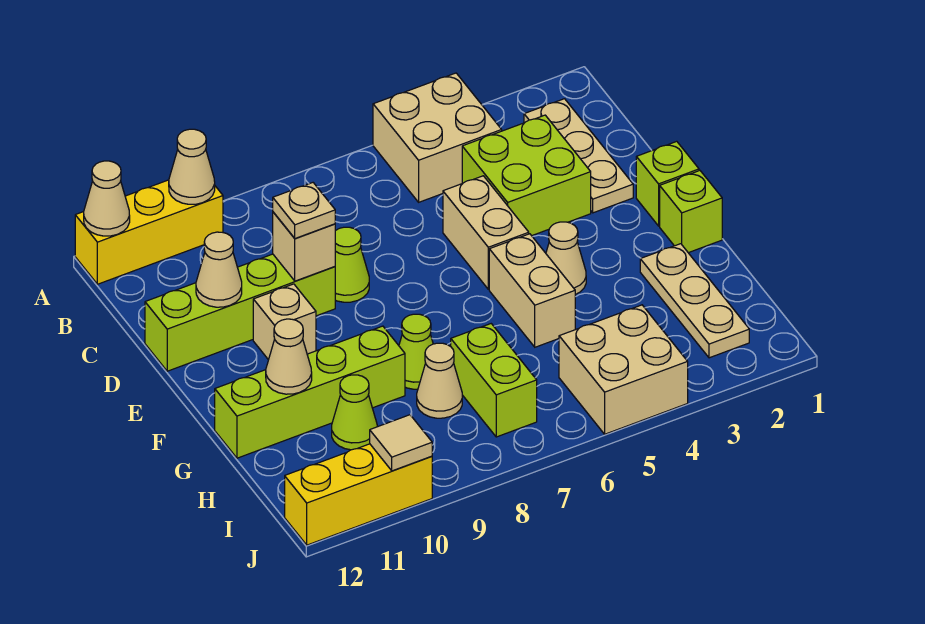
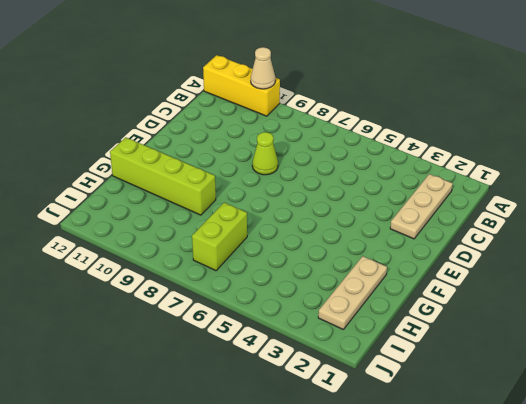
none -> tan 2x2 brick [373,73,502,202]
none -> lime 2x2 brick [462,115,591,236]
none -> tan 1x2 brick [443,176,529,289]

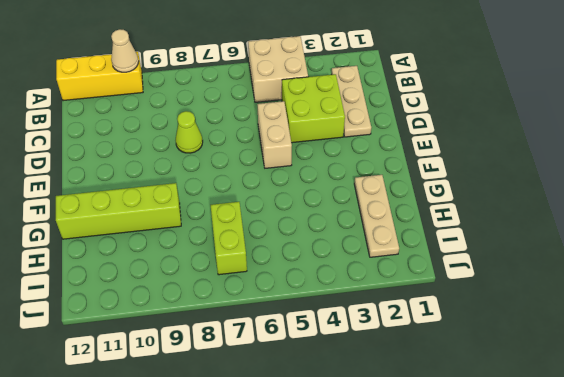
none -> lime 1x4 brick [145,254,335,371]
none -> lime 1x1 brick [636,141,699,226]
none -> tan 1x1 brick [253,284,316,360]

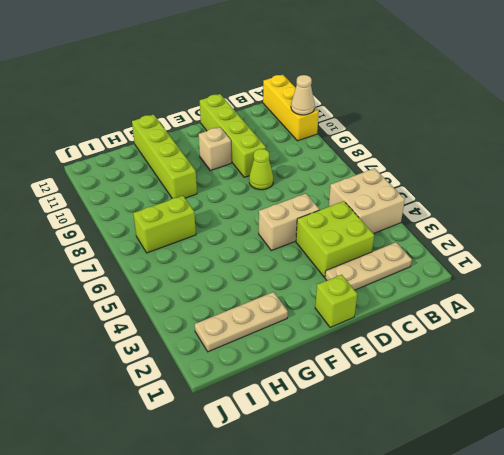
none -> lime 1x1 brick [660,171,722,253]
none -> tan 1x1 cone [546,222,586,295]
none -> tan 1x2 brick [489,234,575,347]

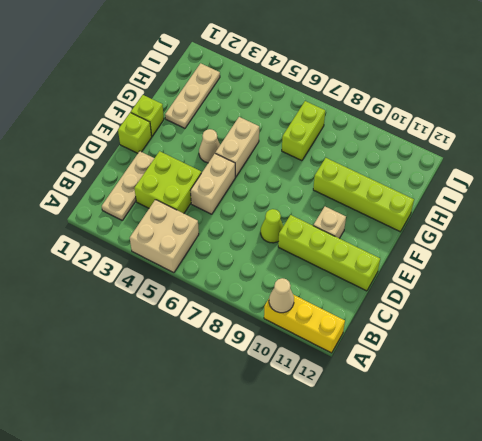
none -> lime 1x1 cone [399,314,433,389]
none -> tan 1x1 cone [417,343,462,418]
none -> lime 1x1 cone [332,375,377,450]

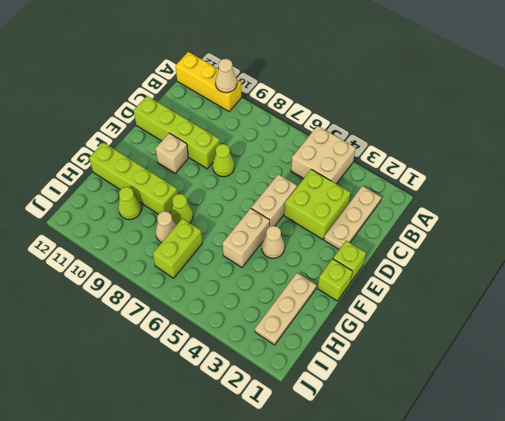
none -> tan 2x2 brick [559,305,688,434]
none -> yellow 1x3 brick [285,444,432,545]
none -> tan 1x1 cone [84,161,130,236]

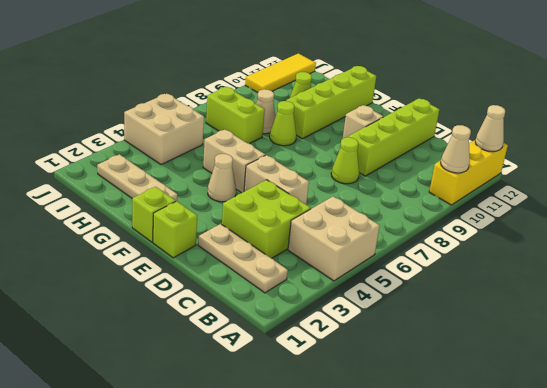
yellow 1x3 tile [245,53,316,93] -> yellow 1x3 brick [285,444,432,545]
none -> tan 1x1 brick [273,212,335,281]
none -> tan 1x1 cone [196,232,242,307]
none -> tan 1x1 cone [266,319,312,394]

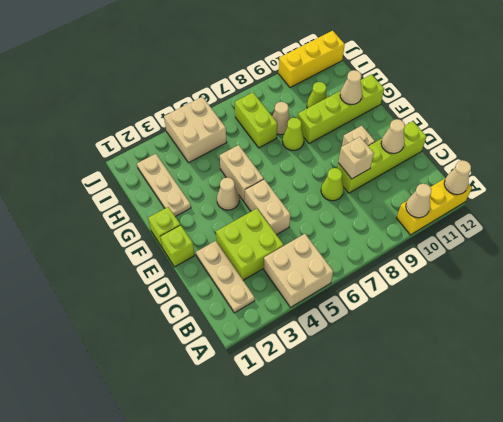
none -> tan 1x1 tile [370,415,432,471]
none -> tan 1x1 plate [273,183,335,238]

